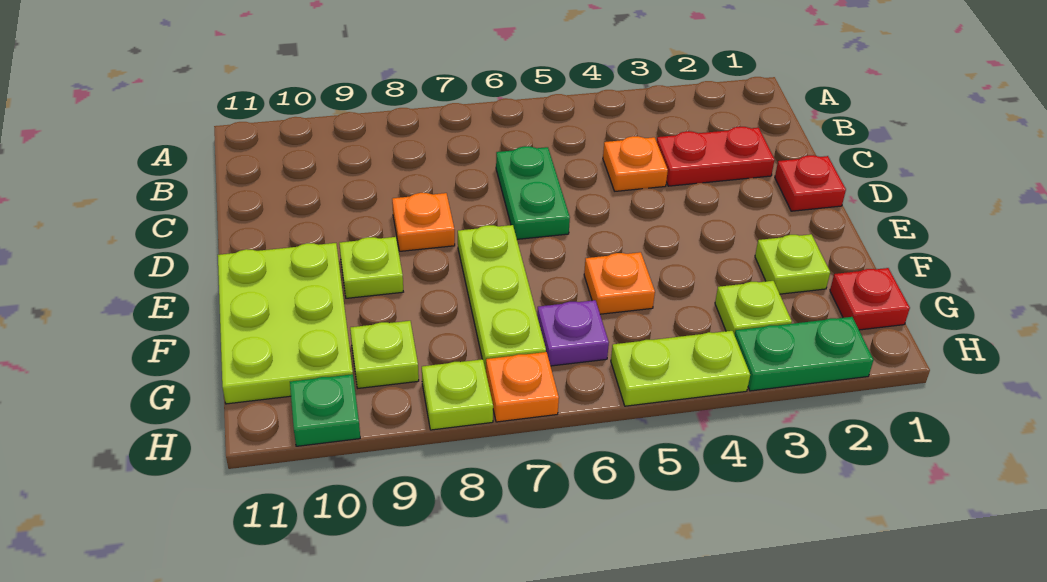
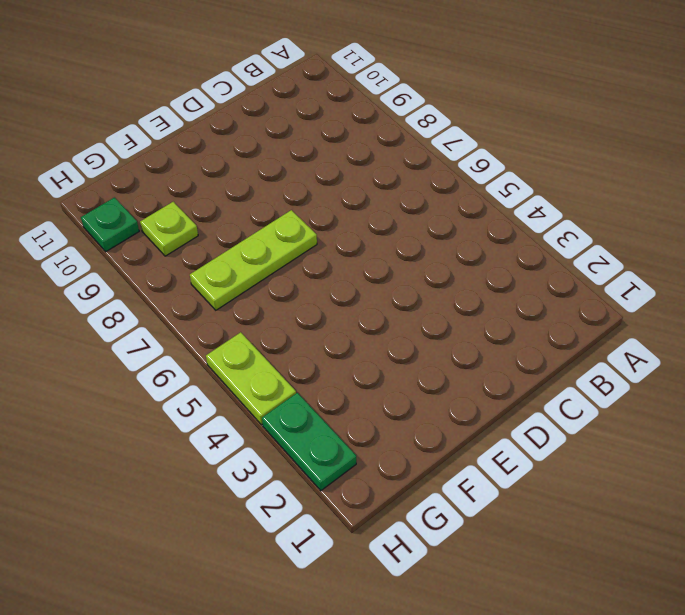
none -> red 1x2 plate [657,127,775,186]
none -> orange 1x1 plate [603,136,668,191]
none -> green 1x2 plate [496,146,570,239]

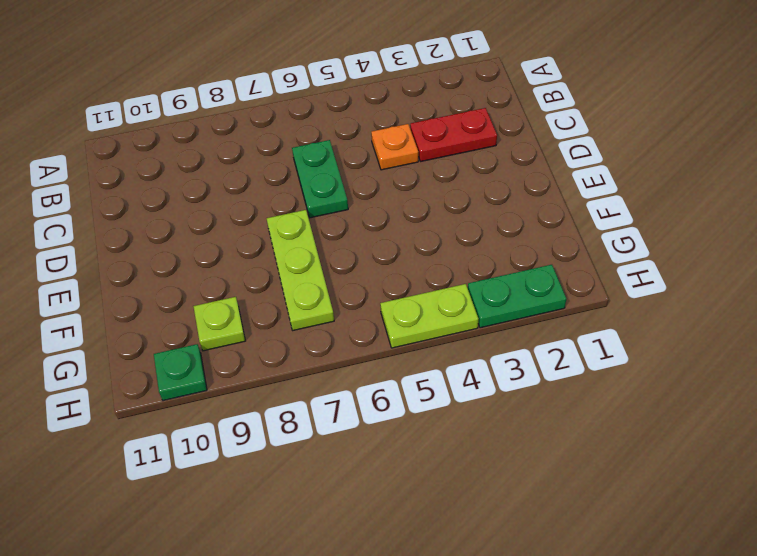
none -> red 1x1 plate [775,155,846,211]
none -> orange 1x1 plate [392,193,455,251]
none -> lime 1x1 plate [339,237,403,298]

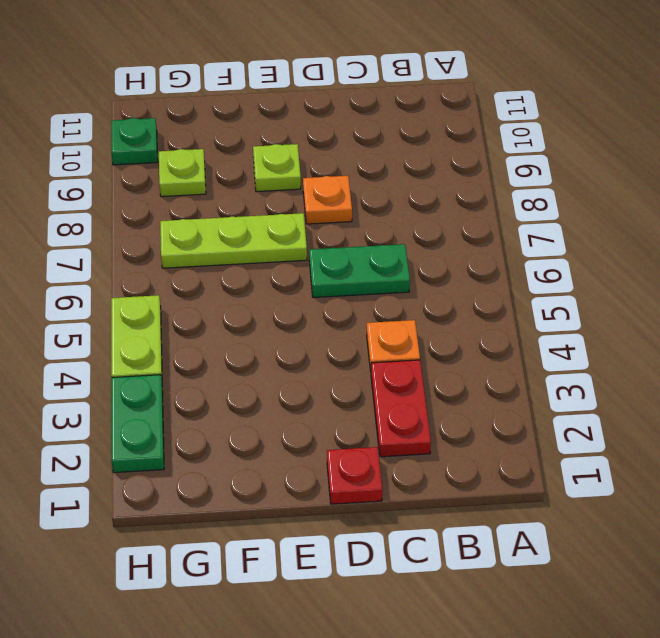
none -> lime 2x3 plate [218,243,353,404]
none -> lime 1x1 plate [755,234,830,294]
none -> orange 1x1 plate [584,252,655,314]

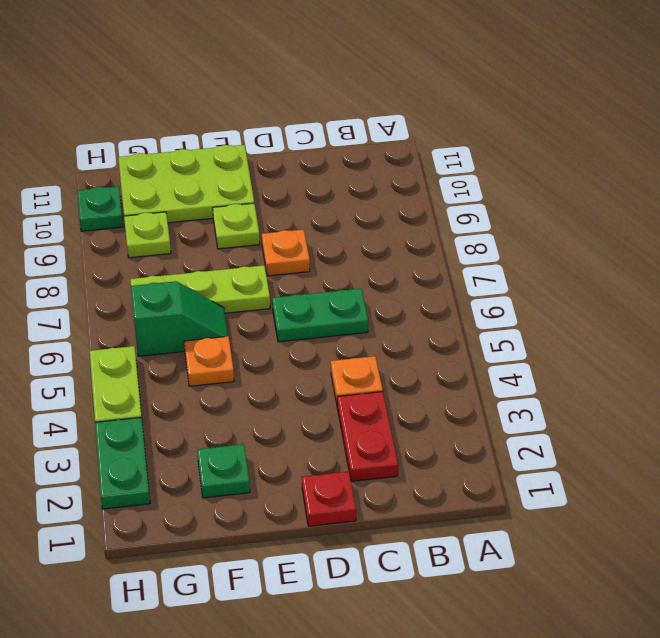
green 1x1 plate [197,444,250,498] -> lime 1x1 plate [755,234,830,294]
green 1x2 slope [131,281,228,356] -> purple 1x1 plate [537,300,609,366]
none -> red 1x1 plate [830,268,910,330]
none -> lime 1x1 plate [715,281,792,335]
none -> orange 1x1 plate [486,352,559,422]

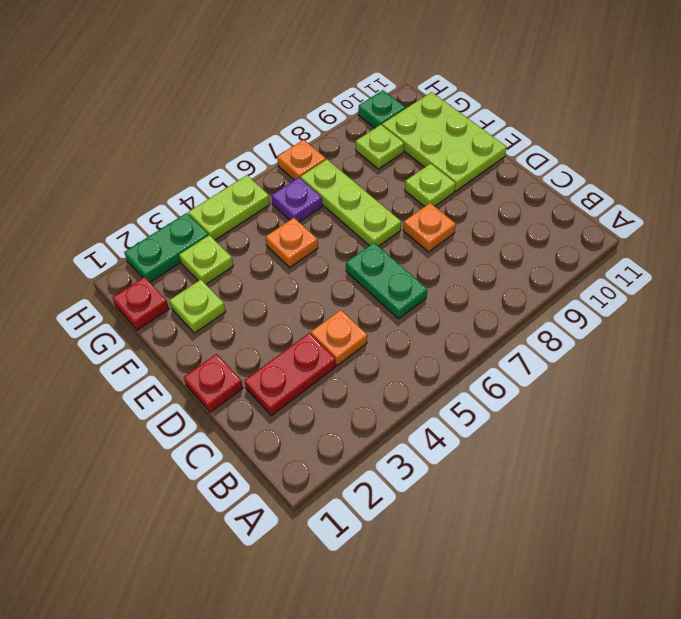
none -> lime 1x1 plate [422,359,493,430]

